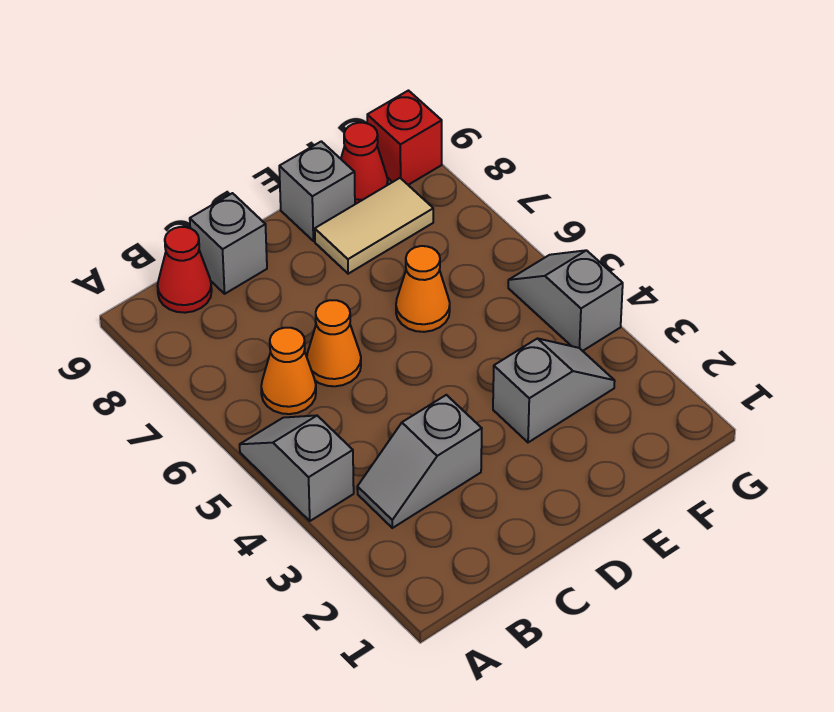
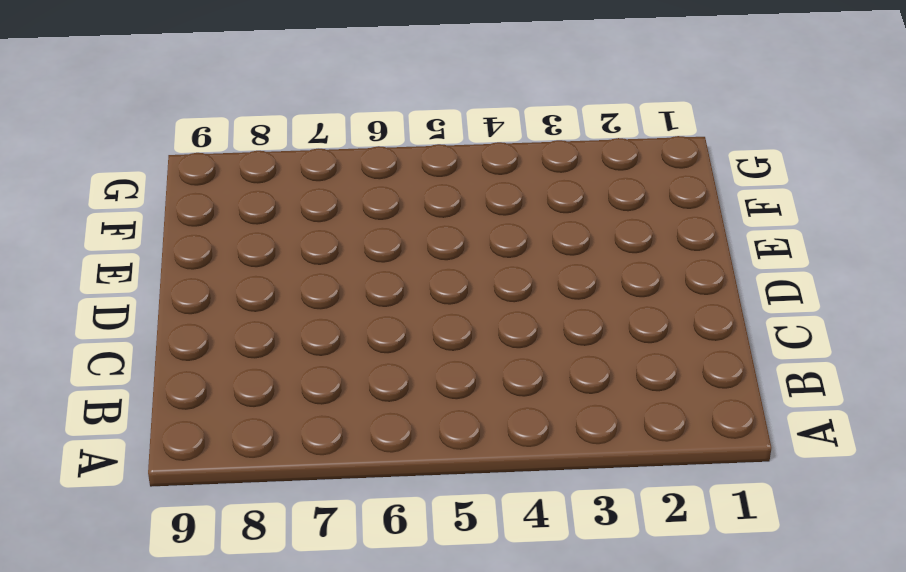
none -> grey 1x2 slope [240,415,354,521]
none -> grey 1x2 slope [357,395,482,528]
none -> orange 1x1 cone [261,328,316,414]

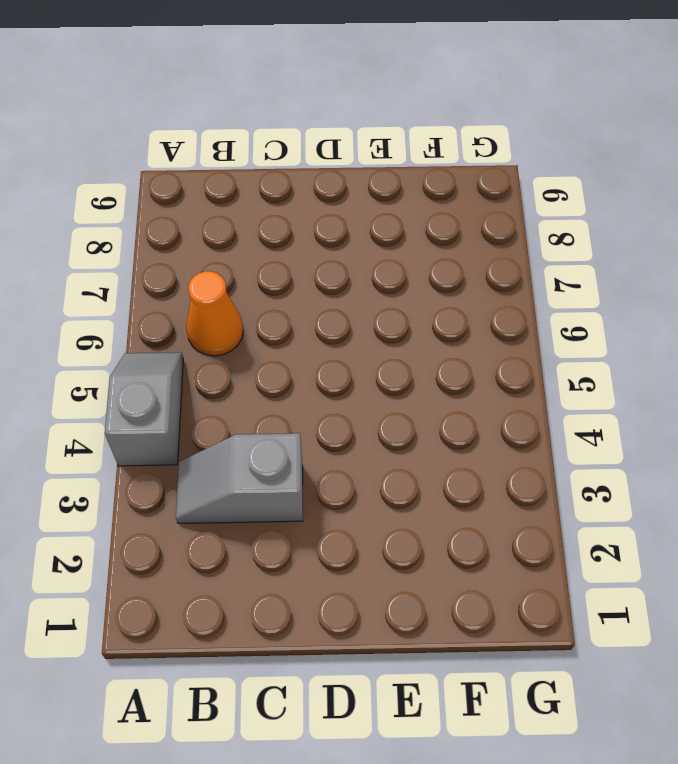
none -> red 1x1 cone [158,227,212,313]
none -> orange 1x1 cone [307,300,361,386]
none -> grey 1x1 brick [190,193,267,294]

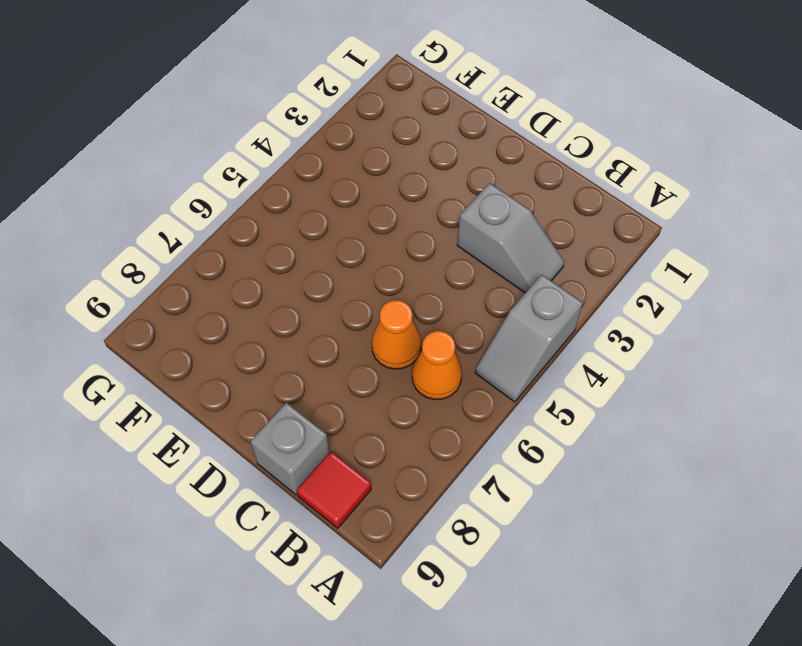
red 1x1 tile [297,452,371,528] -> red 1x1 cone [158,227,212,313]
none -> grey 1x2 slope [493,338,615,442]
none -> orange 1x1 cone [396,246,450,332]
none -> tan 1x2 tile [315,178,433,274]

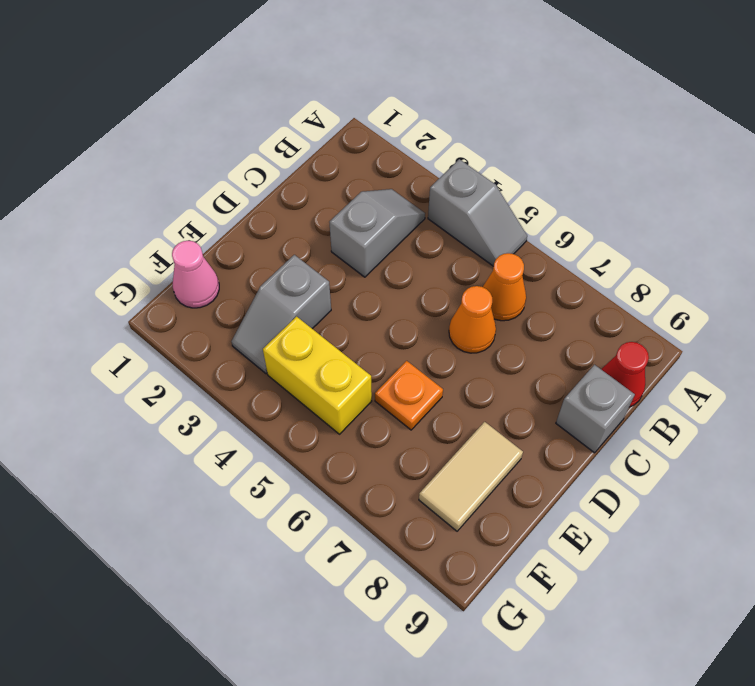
orange 1x1 plate [375,361,443,430] -> orange 1x1 cone [396,246,450,332]
pink 1x1 cone [172,241,219,308] -> none
yellow 1x2 brick [263,317,372,434] -> none
none -> grey 1x1 brick [279,141,355,241]
none -> red 1x1 cone [341,123,388,204]
none -> grey 1x2 slope [508,250,623,351]

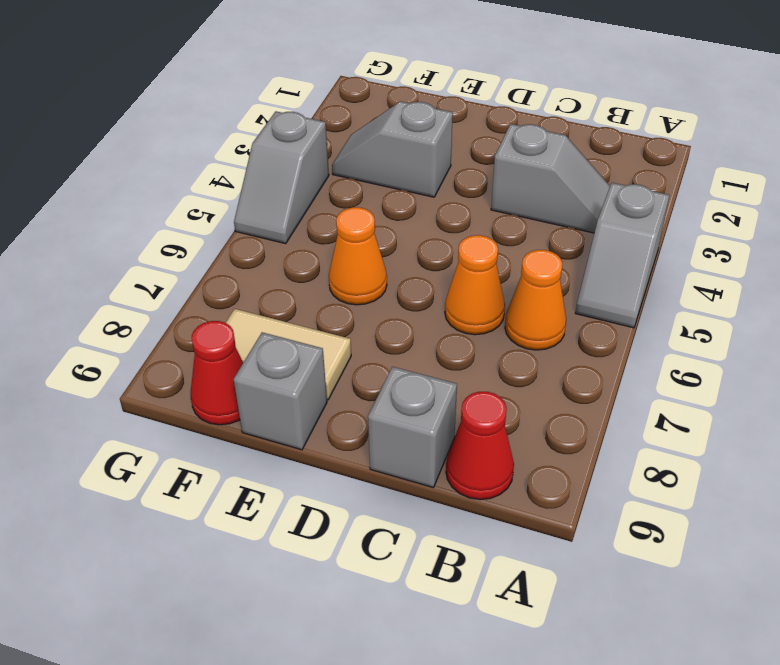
none -> red 1x1 brick [367,91,442,185]

